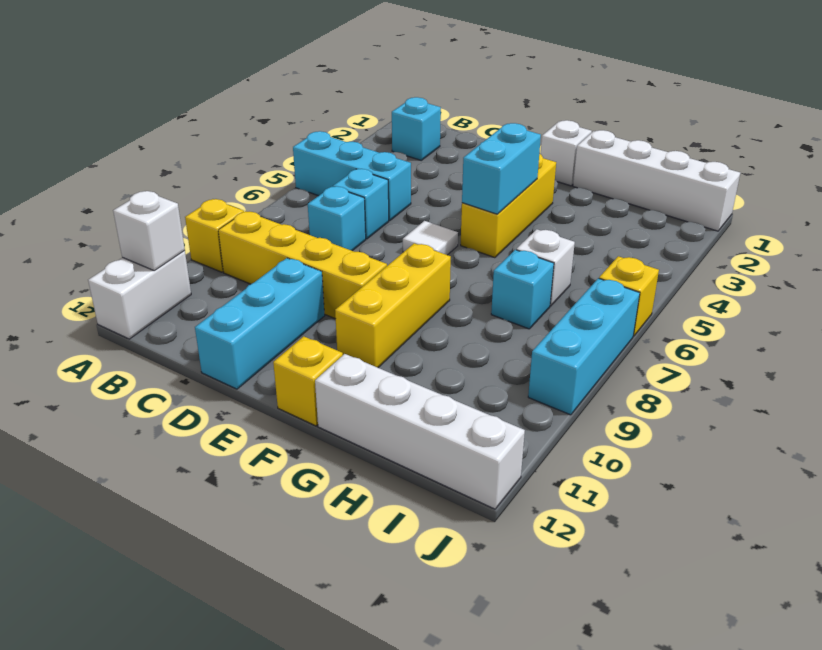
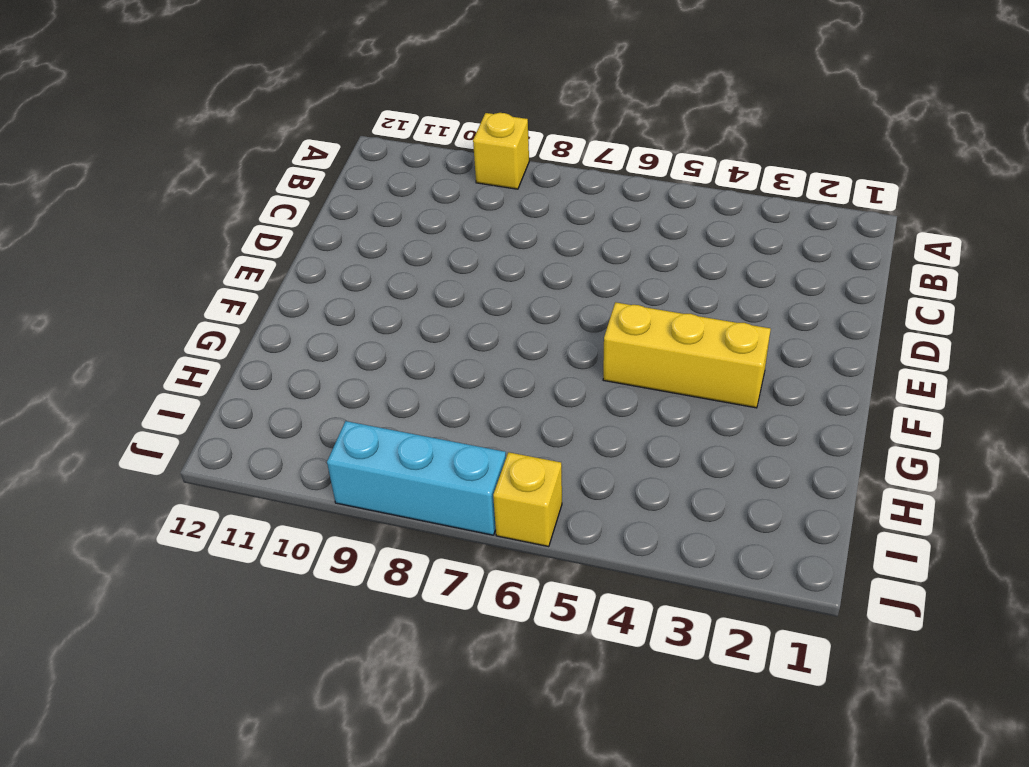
none -> cyan 1x3 brick [293,131,411,221]
none -> white 1x2 brick [88,250,191,339]
none -> cyan 1x1 brick [392,97,441,160]

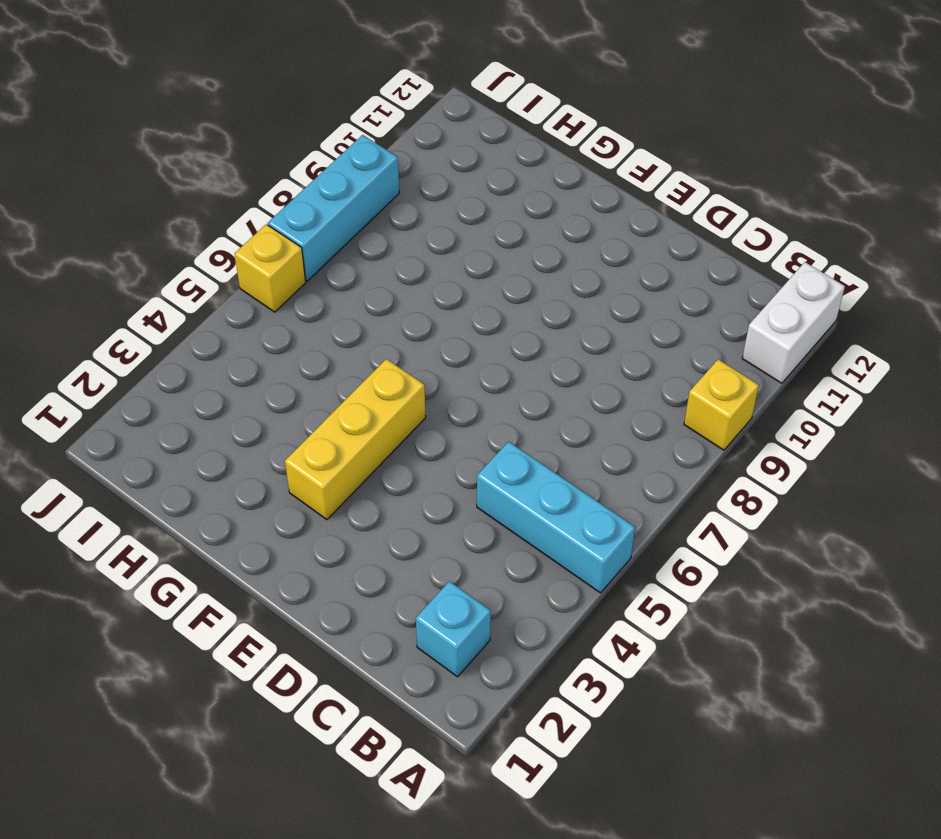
none -> yellow 1x4 brick [218,211,387,319]
none -> cyan 1x1 brick [333,169,389,239]
none -> cyan 1x1 brick [308,186,366,251]

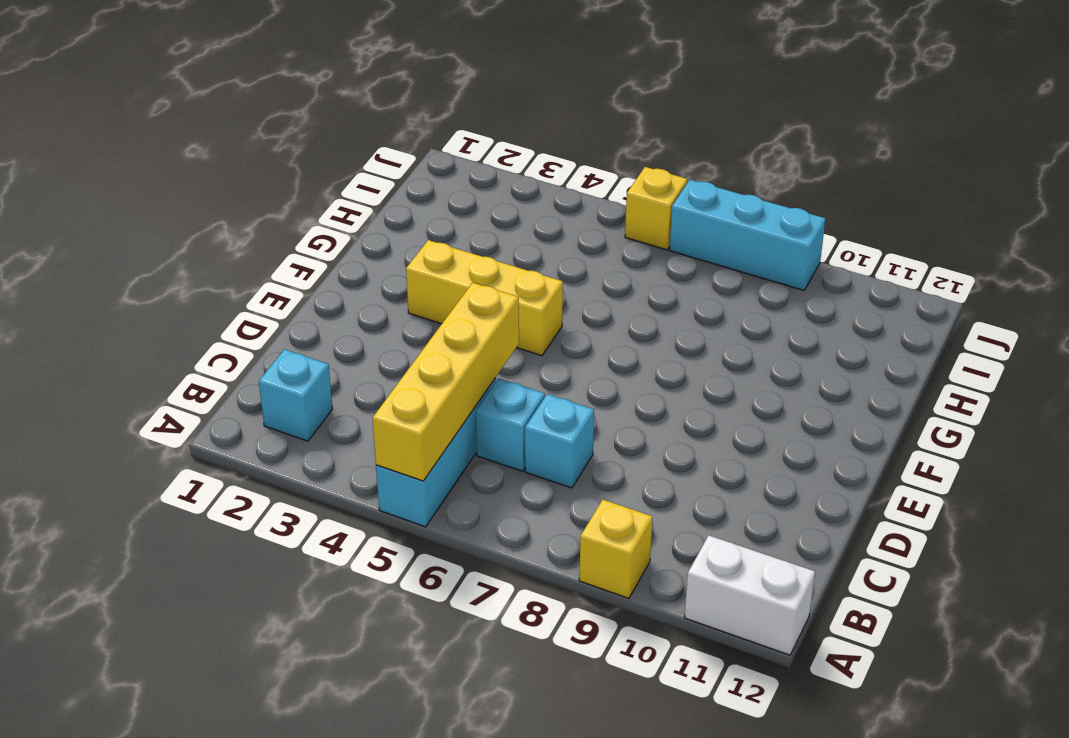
yellow 1x4 brick [373,283,519,481] -> yellow 1x4 brick moved to [218,211,387,319]
none -> cyan 1x3 brick [195,258,325,389]
none -> white 1x1 tile [403,221,458,255]
none -> white 1x1 brick [541,120,592,186]

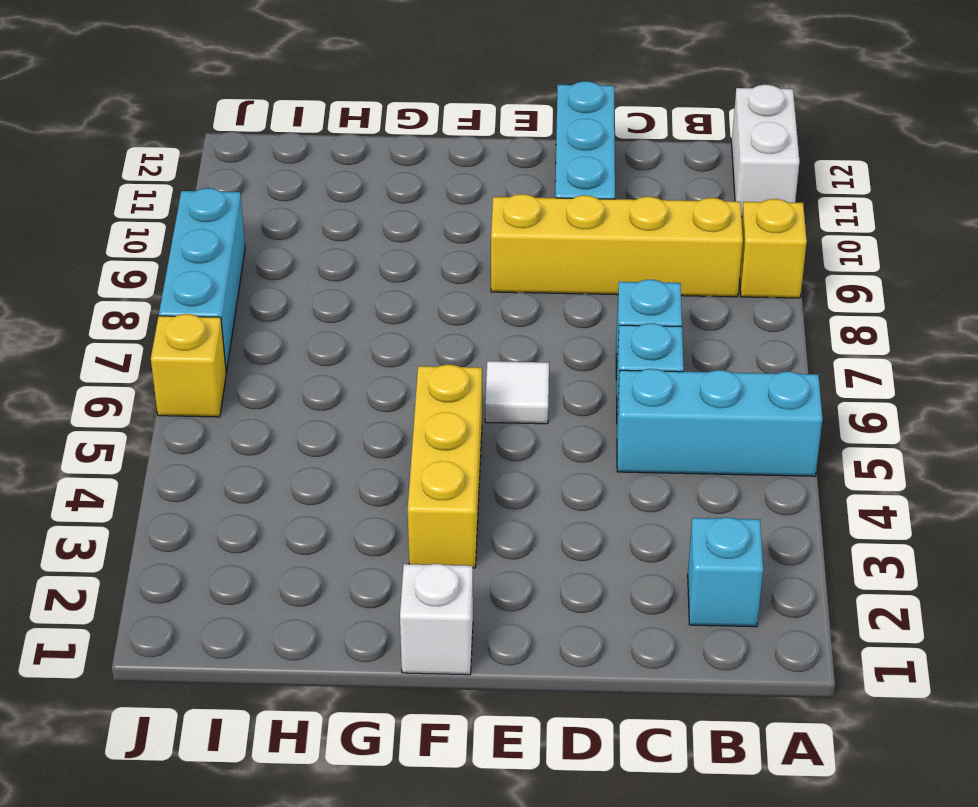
none -> yellow 1x3 brick [335,243,451,368]
none -> yellow 1x1 brick [273,336,343,426]
none -> white 1x4 brick [573,130,740,231]

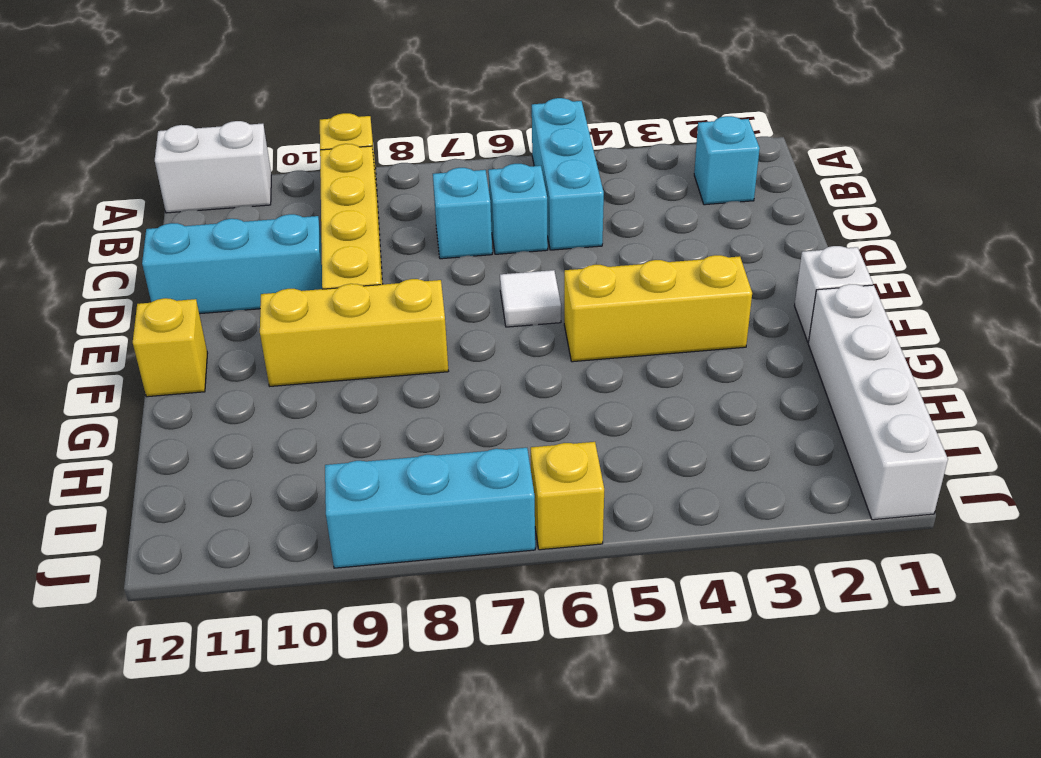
none -> white 1x4 brick [315,354,525,509]
none -> white 1x1 brick [516,229,575,306]
none -> cyan 1x1 brick [491,250,554,329]

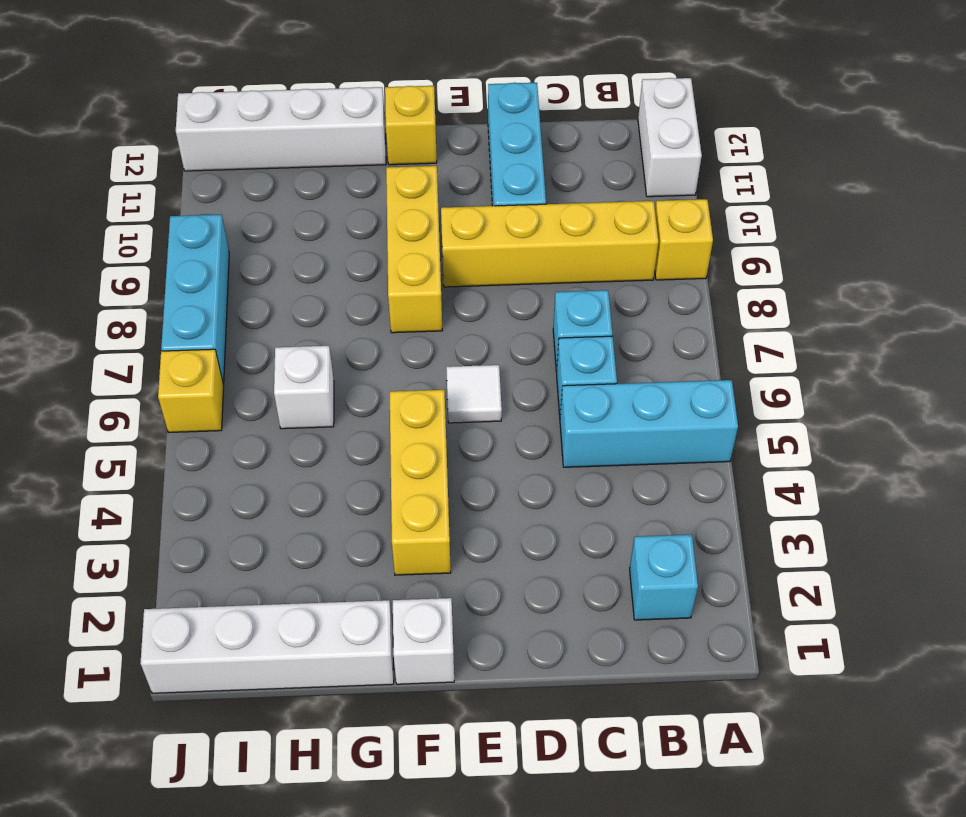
none -> cyan 1x1 brick [491,250,554,329]
none -> white 1x1 brick [113,191,185,270]
none -> cyan 1x2 brick [462,123,541,214]

